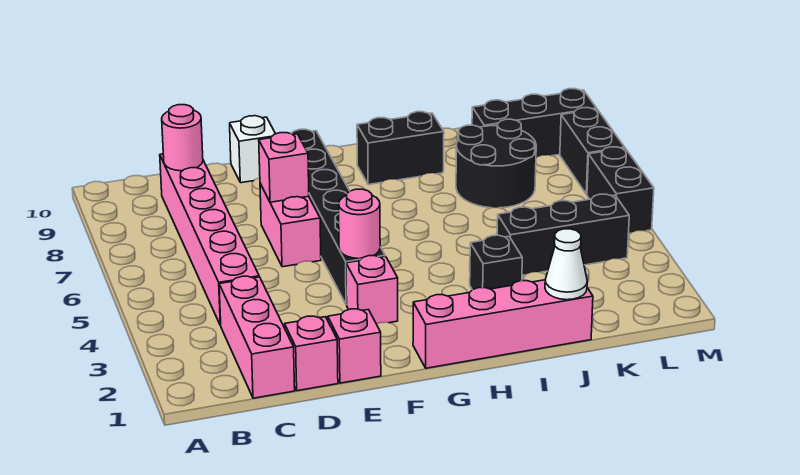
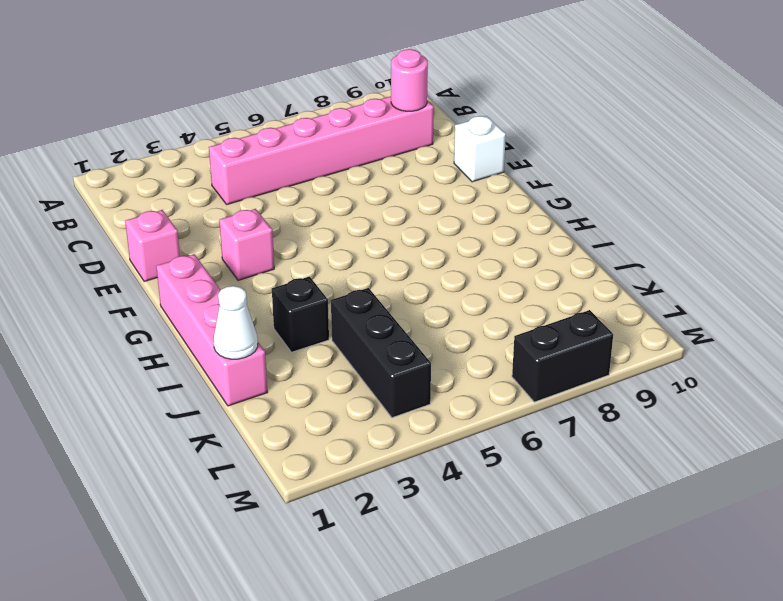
none -> pink 1x3 brick [219,276,295,398]
none -> pink 1x1 brick [285,316,338,391]
none -> pink 1x2 brick [260,184,321,267]

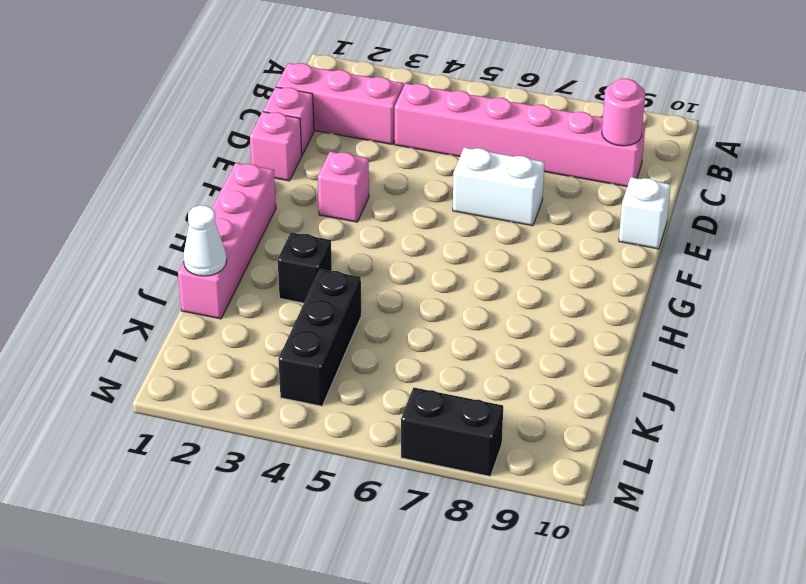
white 1x2 brick [453,148,544,226] -> pink 1x2 brick [260,184,321,267]
none -> black 1x6 brick [291,129,385,305]
none -> black 1x2 brick [357,112,444,185]
none -> black 2x2 round brick [456,119,536,208]

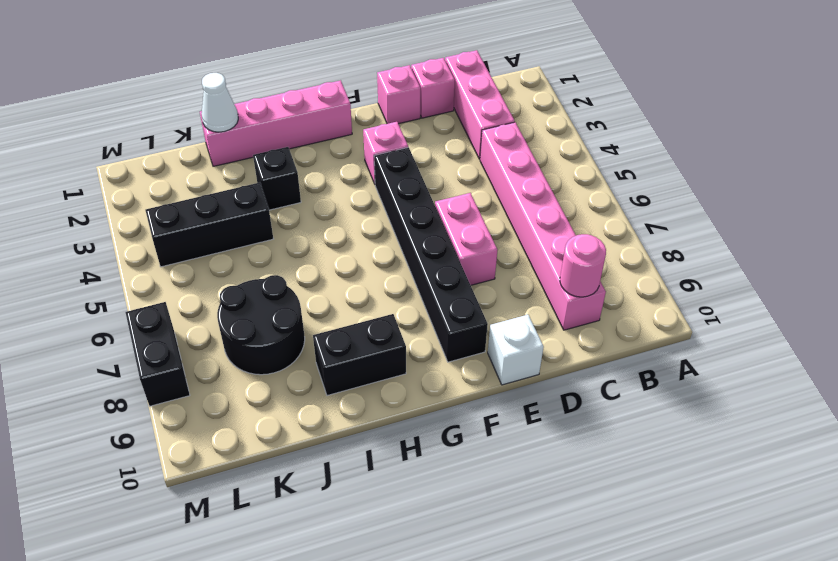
none -> black 1x3 brick [472,89,597,158]
none -> black 1x2 brick [587,147,654,234]
none -> pink 1x1 brick [259,133,309,202]

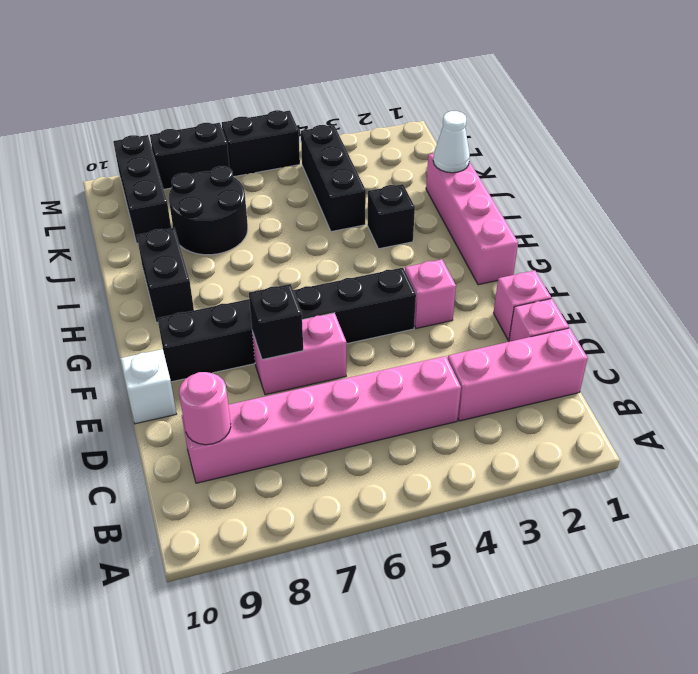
black 1x1 brick [249,284,303,360] -> pink 1x1 brick [259,133,309,202]
none -> pink 1x1 round brick [339,189,380,259]

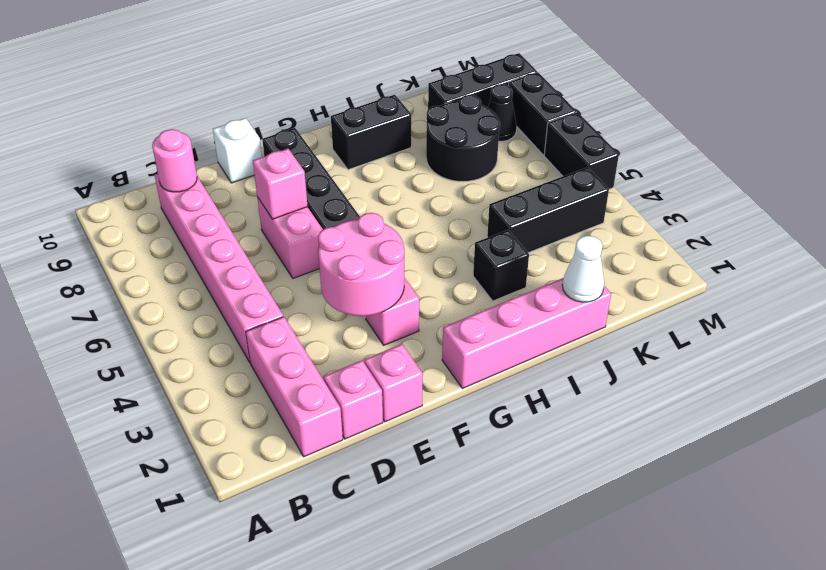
pink 2x2 round brick [318,213,404,316] -> pink 1x1 round brick [339,189,380,259]
black 1x1 cone [488,84,517,141] -> none

